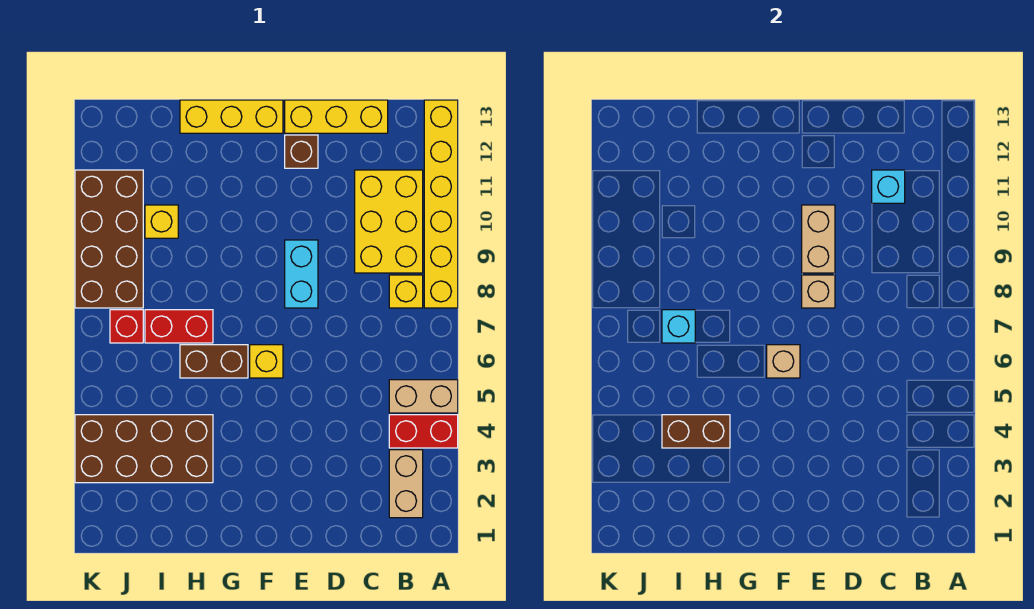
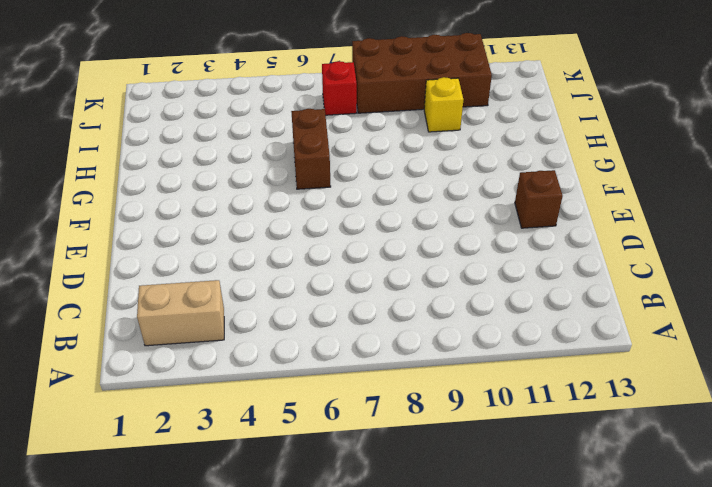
none -> red 1x2 brick [389,415,458,448]
none -> tan 1x2 brick [389,380,458,413]
none -> yellow 1x6 brick [424,100,458,308]

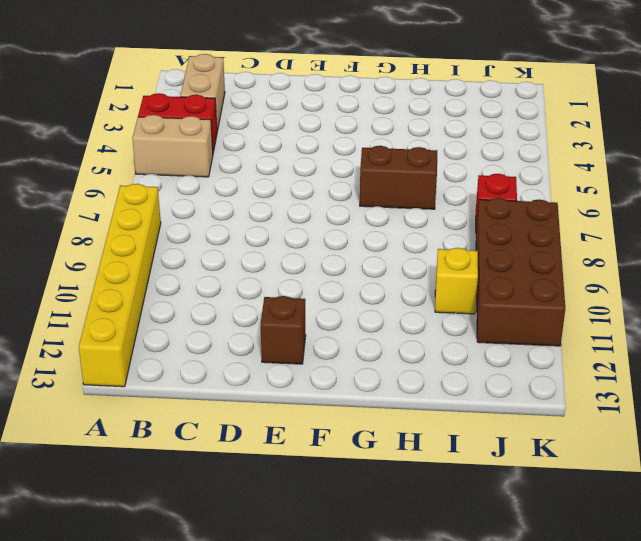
none -> yellow 1x1 brick [389,275,423,308]
none -> yellow 2x3 brick [355,170,423,273]
none -> yellow 1x3 brick [285,100,388,133]

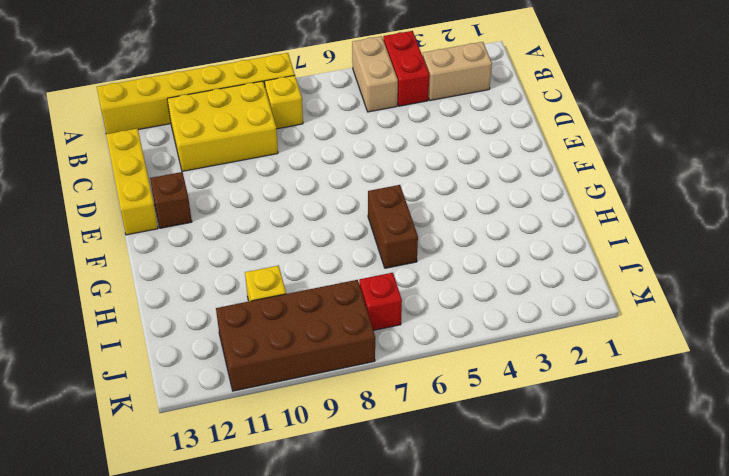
none -> cyan 1x2 brick [285,240,318,308]
none -> yellow 1x1 brick [250,345,283,378]
none -> yellow 1x3 brick [180,100,283,133]

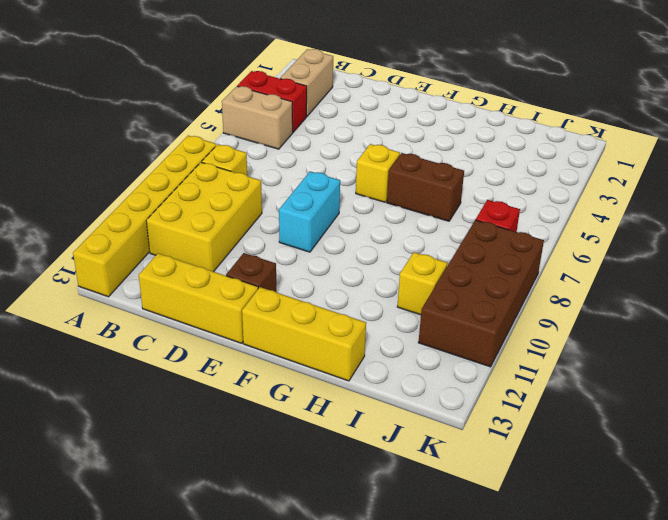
none -> brown 2x4 brick [75,415,213,483]
none -> red 1x2 brick [145,310,213,343]
none -> cyan 1x1 brick [872,170,905,203]

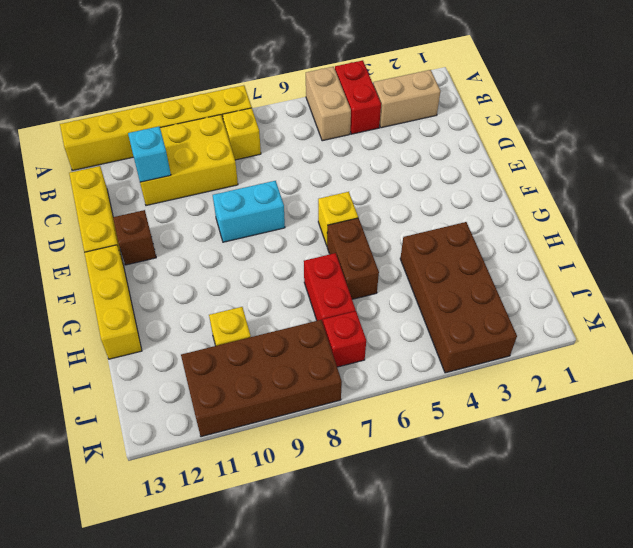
none -> tan 1x1 brick [802,275,835,308]
none -> tan 1x2 brick [802,205,835,273]
none -> tan 1x1 brick [767,345,800,378]

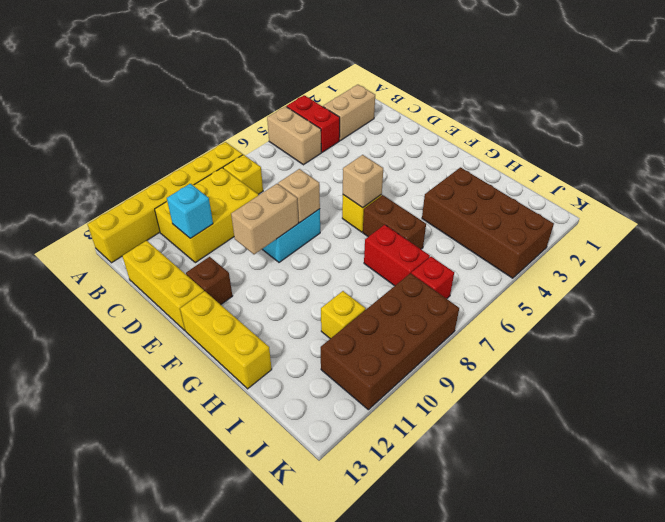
none -> brown 1x2 brick [662,415,730,448]
none -> cyan 1x1 brick [662,310,695,343]

